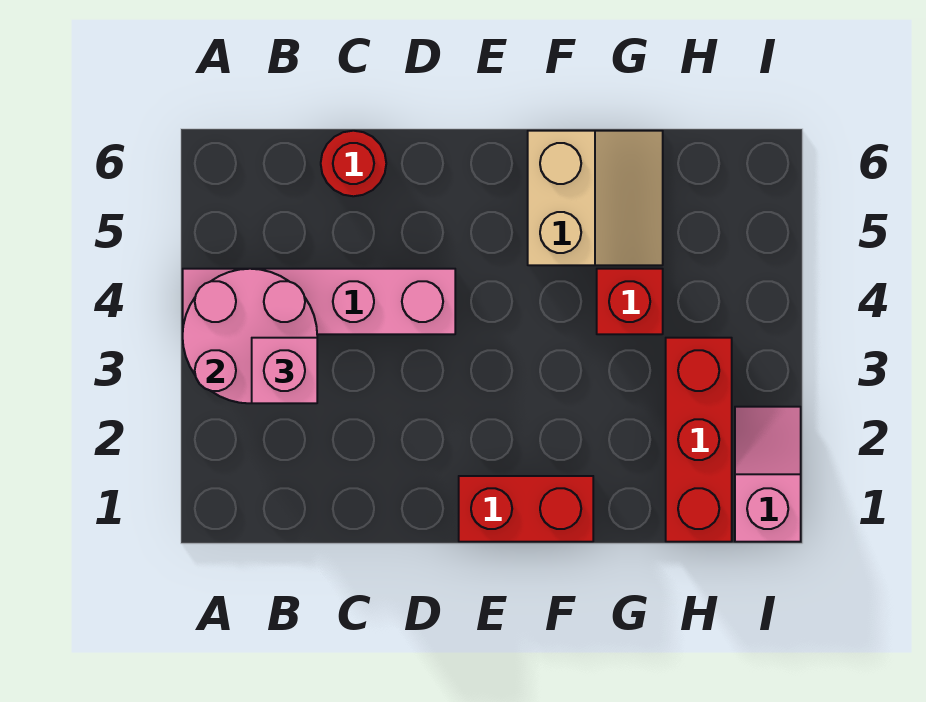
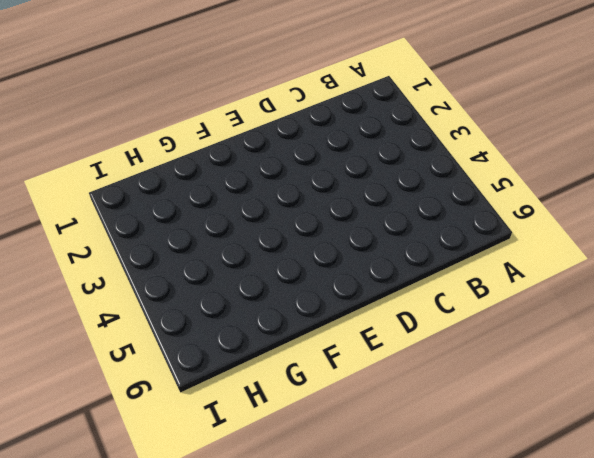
none -> pink 1x4 brick [183,269,455,334]
none -> red 1x1 round brick [321,131,386,196]

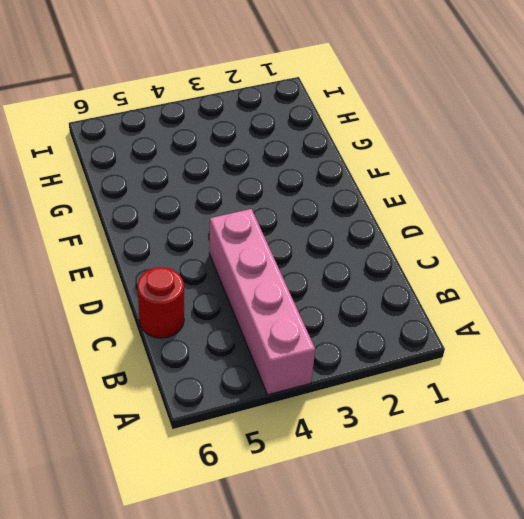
none -> red 1x2 brick [459,476,593,542]
none -> tan 2x2 slope [528,131,663,265]

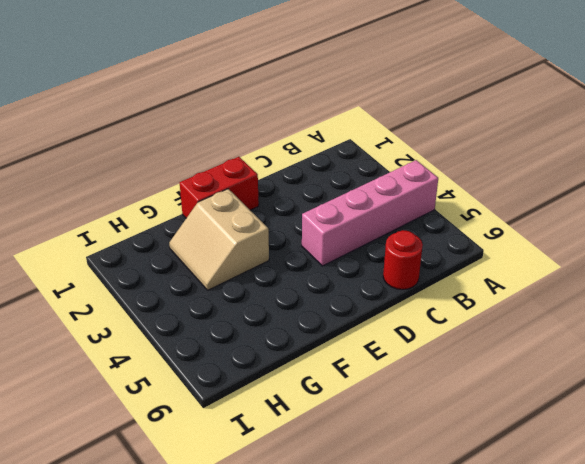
tan 2x2 slope [169,189,269,290] -> tan 2x2 slope moved to [528,131,663,265]
none -> red 1x1 brick [597,269,663,334]
none -> red 1x3 brick [666,338,732,542]

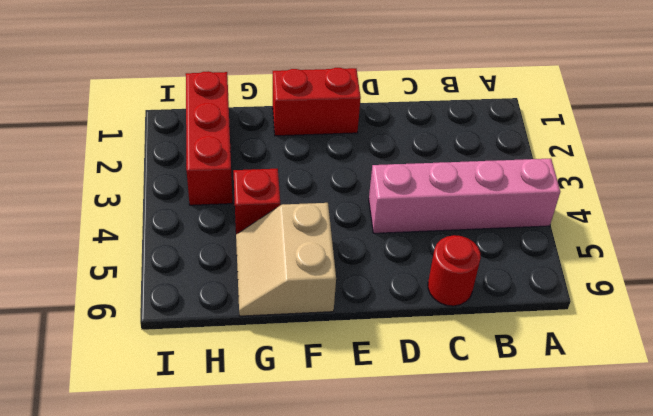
none -> pink 1x2 slope [735,407,801,542]
none -> pink 2x2 round brick [183,269,317,403]

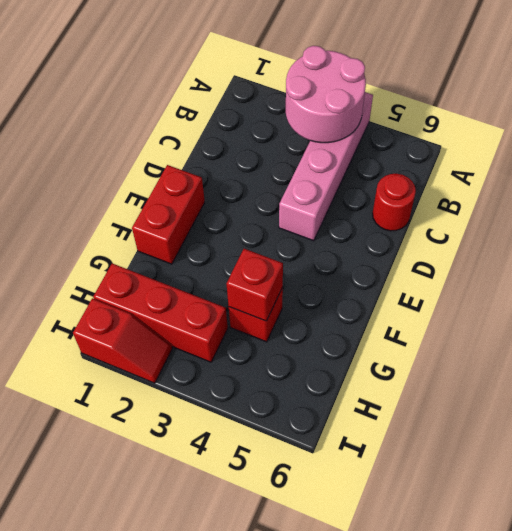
red 1x1 brick [227,249,283,321] -> none
red 1x2 slope [73,298,172,383] -> pink 1x2 slope [735,407,801,542]
none -> tan 2x2 slope [528,131,663,265]
none -> pink 1x1 brick [252,338,317,403]

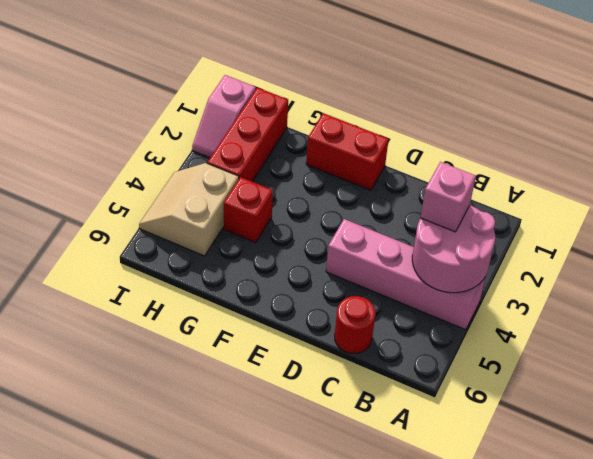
tan 2x2 slope [139,163,239,256] -> tan 2x2 slope moved to [528,131,663,265]

